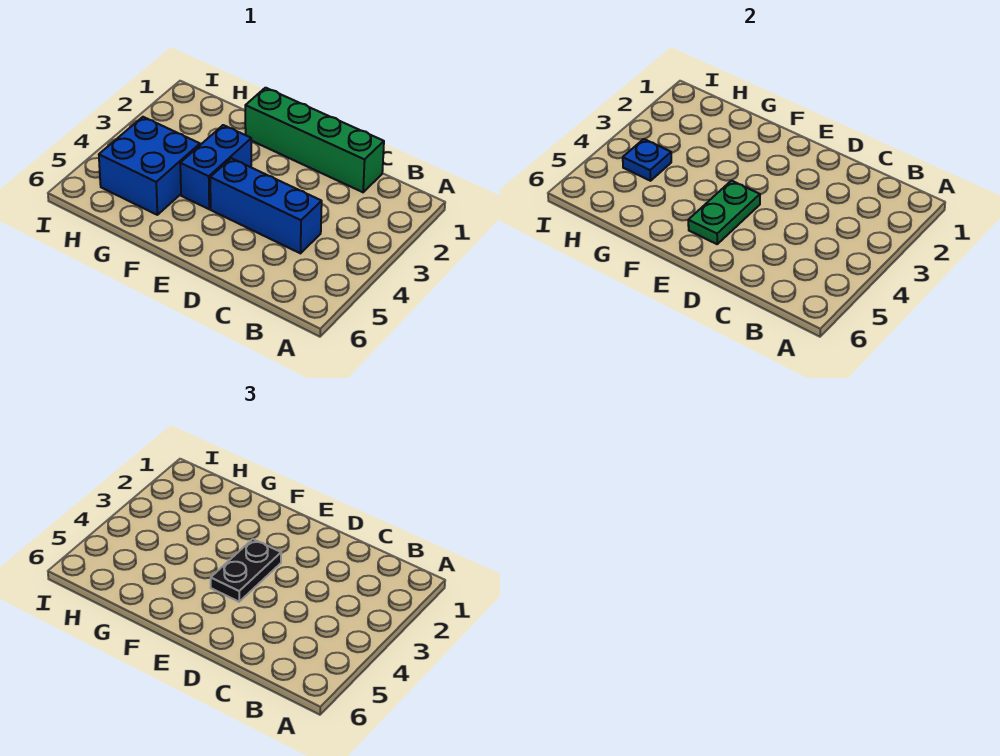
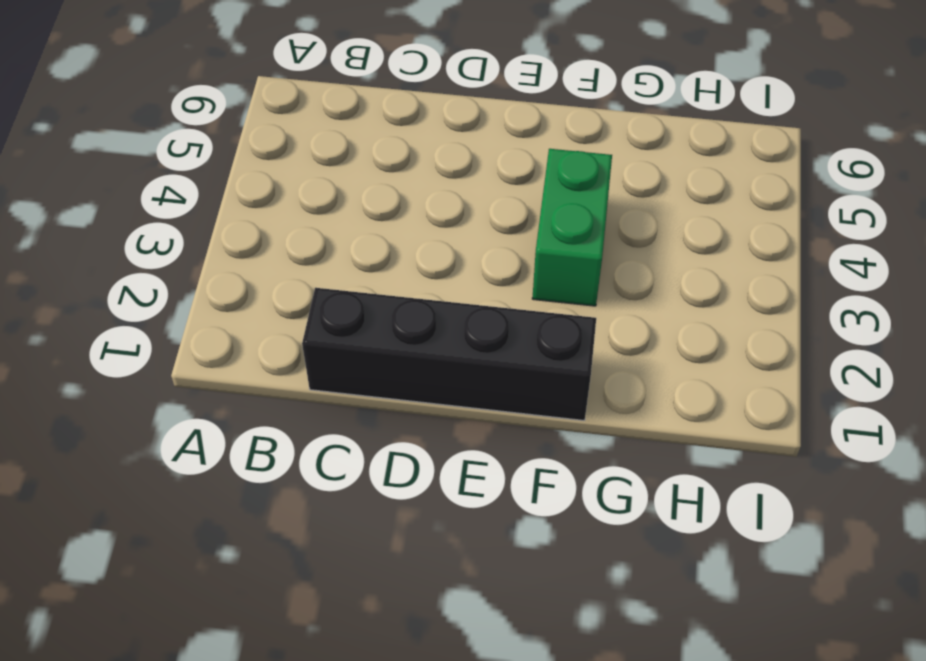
black 1x4 brick [302,288,596,420] -> green 1x4 brick [245,88,384,192]
green 1x2 brick [532,149,612,306] -> blue 1x2 brick [180,125,251,209]
none -> blue 1x3 brick [210,158,322,253]
none -> blue 2x2 brick [99,117,200,215]

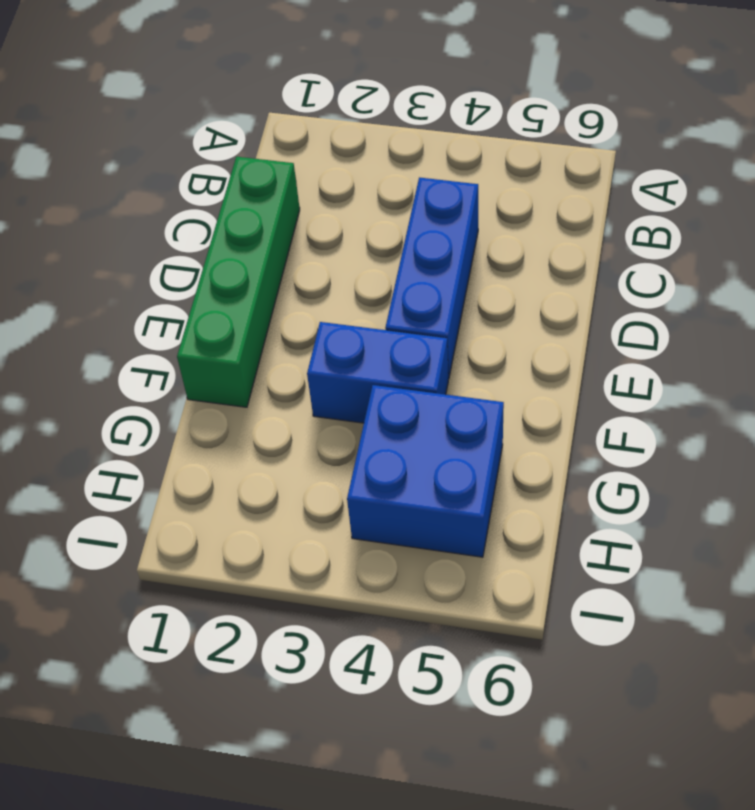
none -> green 1x2 plate [688,181,760,244]
none -> blue 1x1 plate [623,139,671,181]

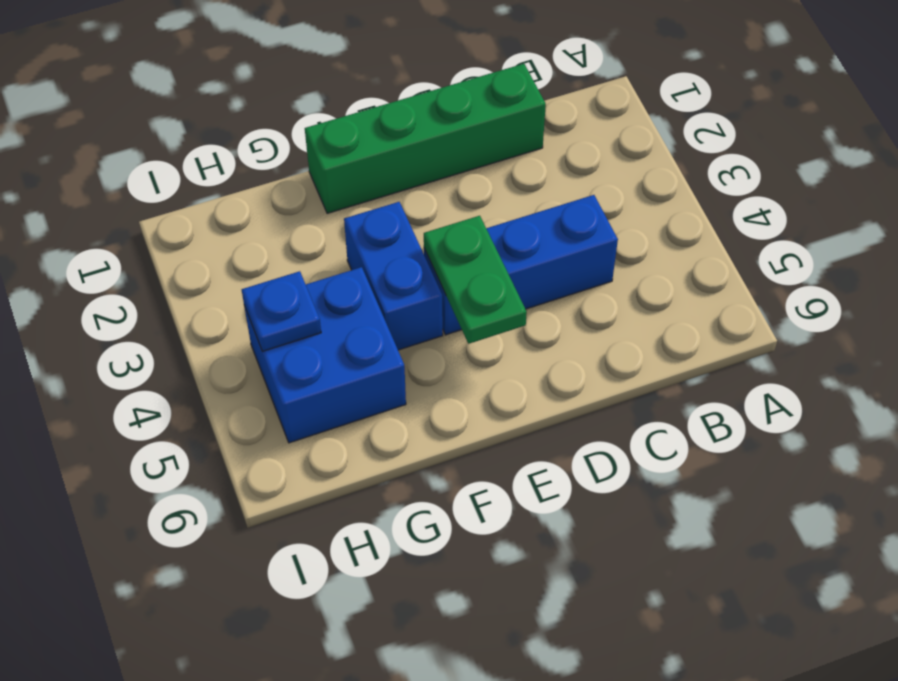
none -> black 1x2 plate [211,539,281,602]

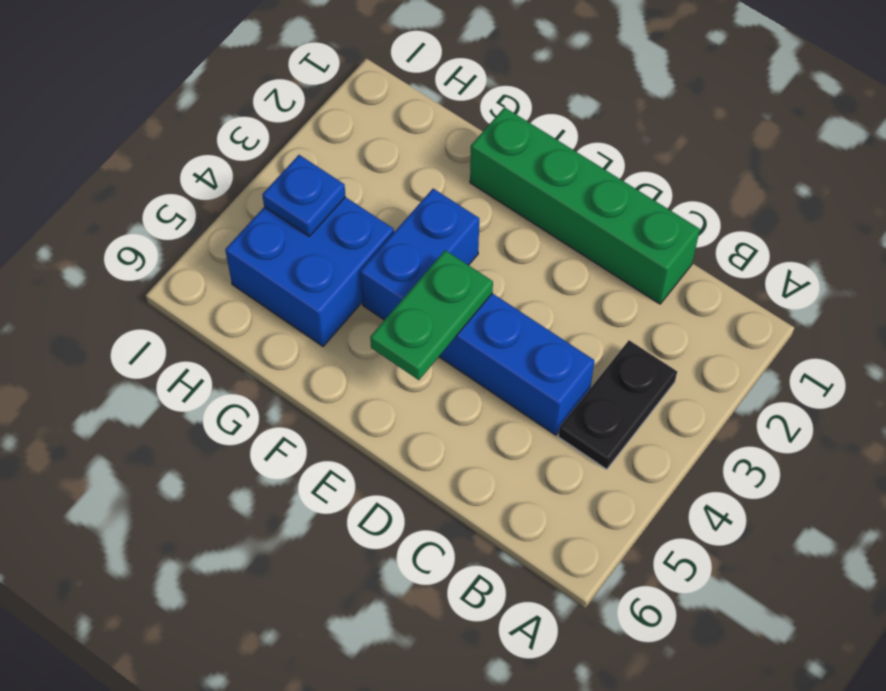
black 1x2 plate [558,340,677,469] -> black 1x2 plate moved to [211,539,281,602]

